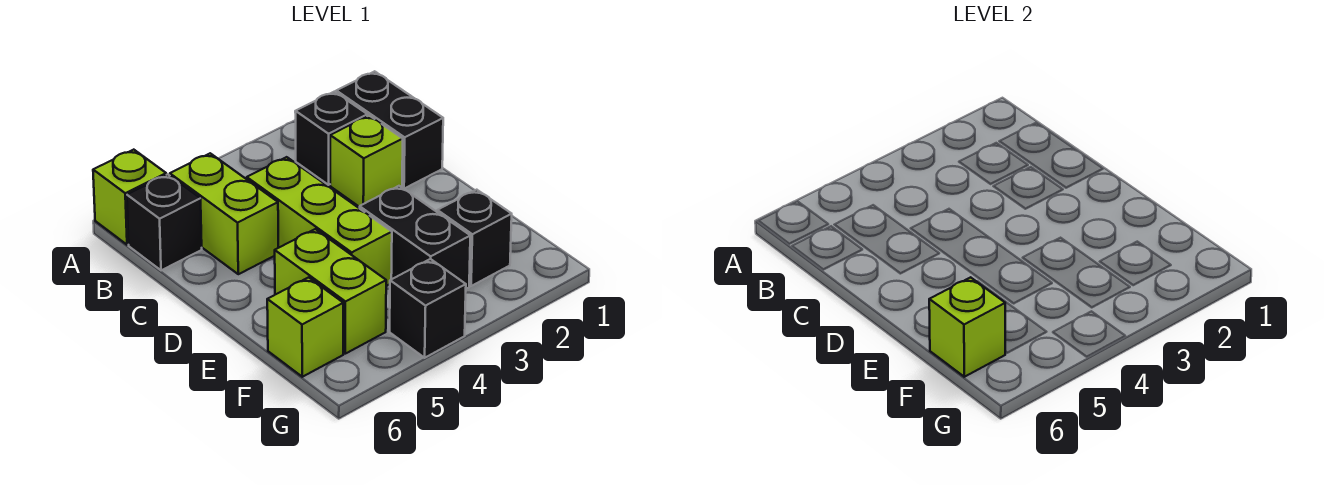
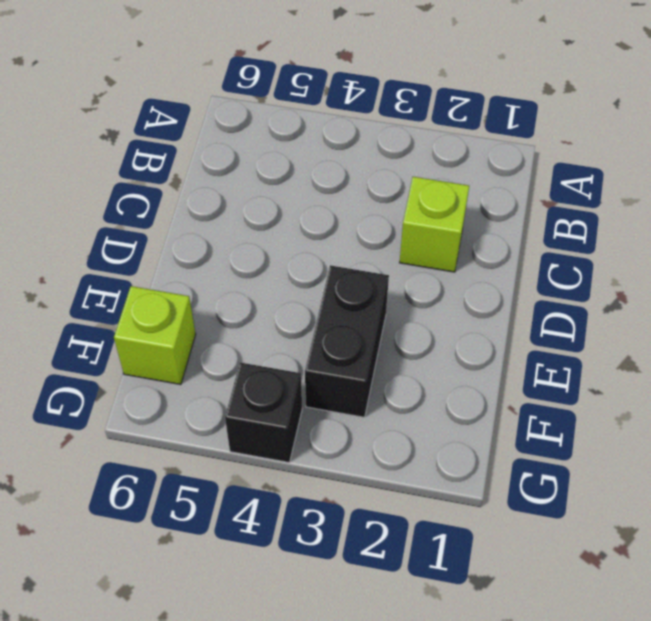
none -> lime 1x1 brick [93,150,166,245]
none -> black 1x2 brick [336,71,443,189]
none -> black 1x1 brick [295,92,368,185]

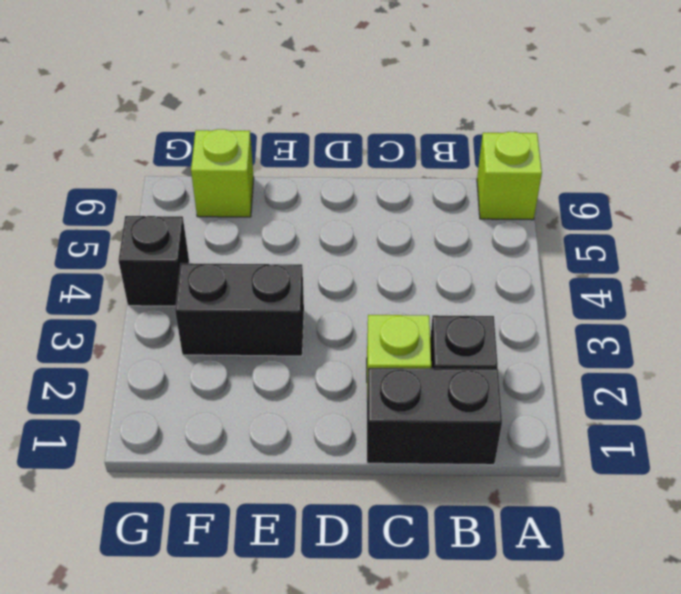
none -> lime 1x2 brick [170,153,279,274]
none -> black 1x1 brick [127,174,202,270]
none -> lime 1x3 brick [247,157,392,286]

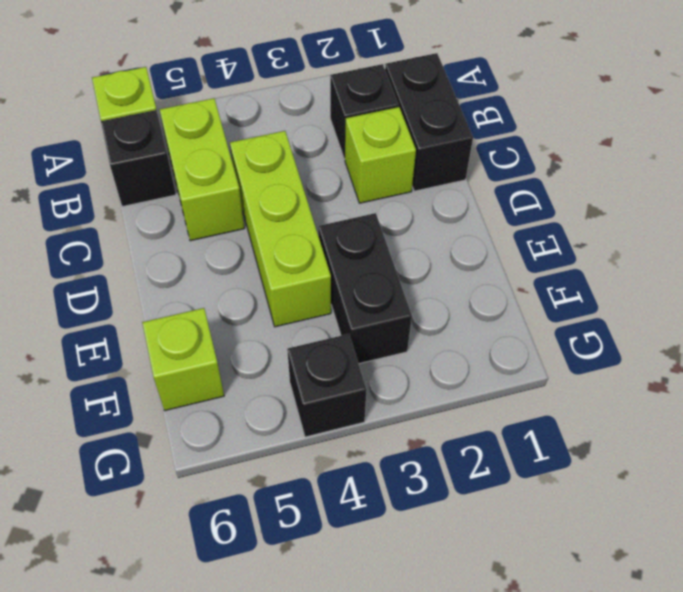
none -> lime 1x2 brick [275,229,386,354]
none -> black 1x1 brick [437,190,512,286]
none -> lime 1x1 brick [929,277,1005,377]

